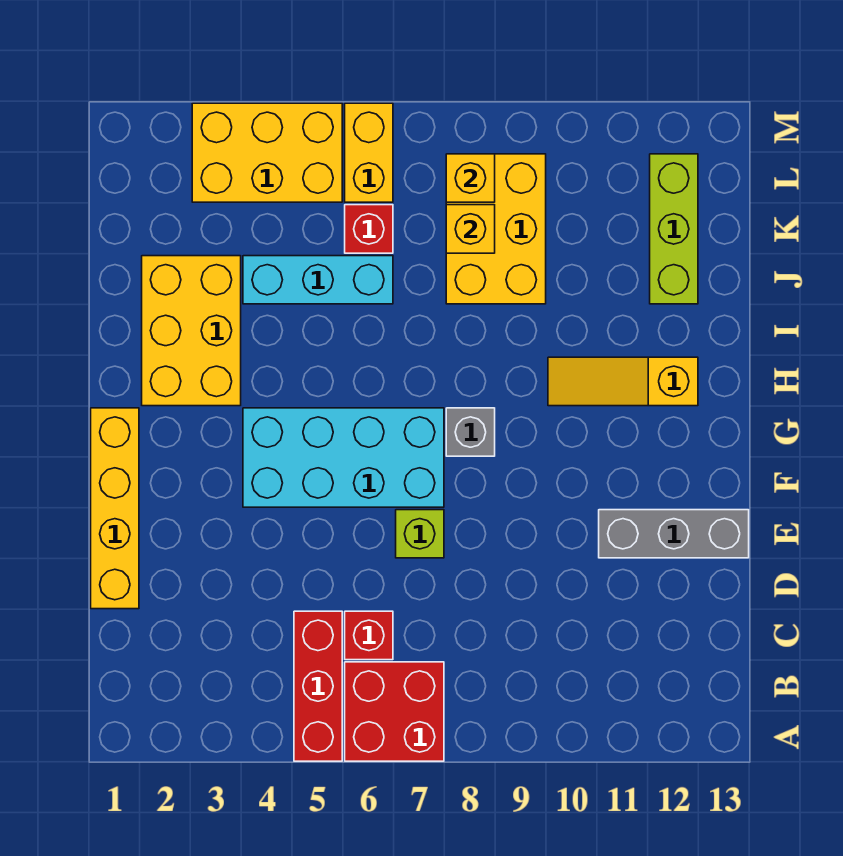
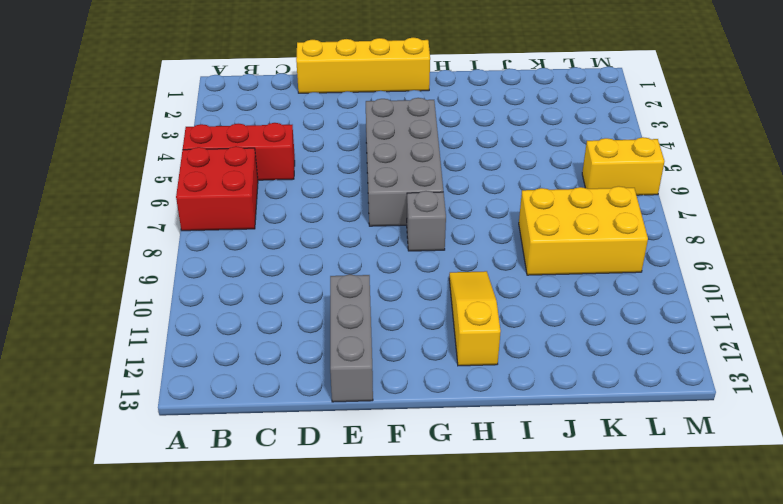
grey 2x4 brick [366,98,443,226] -> cyan 2x4 brick [243,408,444,507]
none -> red 1x1 brick [345,611,393,660]
none -> lime 1x1 brick [396,510,444,558]
none -> yellow 2x3 brick [142,256,241,406]

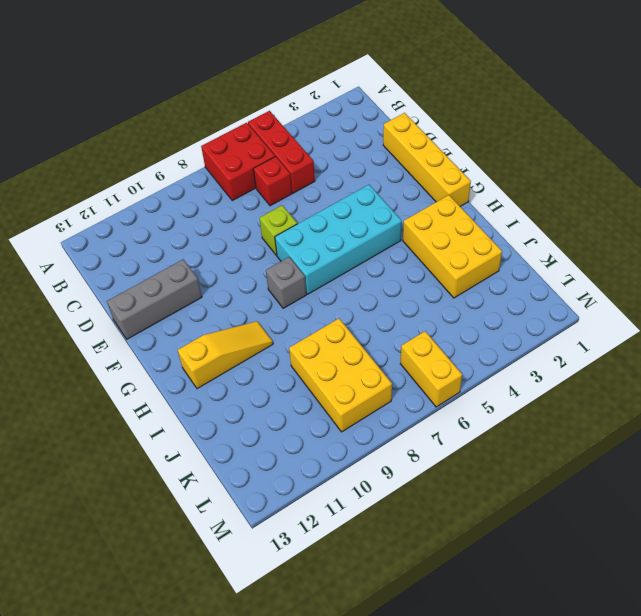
none -> cyan 1x3 brick [243,256,393,304]
none -> lime 1x3 brick [650,154,698,304]
none -> red 1x1 brick [345,205,393,253]

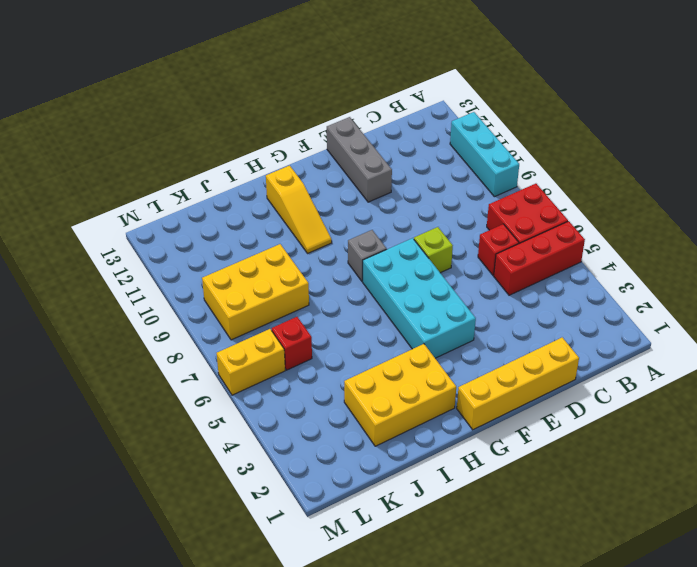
cyan 1x3 brick [450,112,519,197] -> cyan 1x3 brick moved to [243,256,393,304]
none -> lime 1x3 brick [650,154,698,304]
none -> yellow 2x3 brick [192,103,342,202]
none -> yellow 1x1 brick [446,205,495,253]

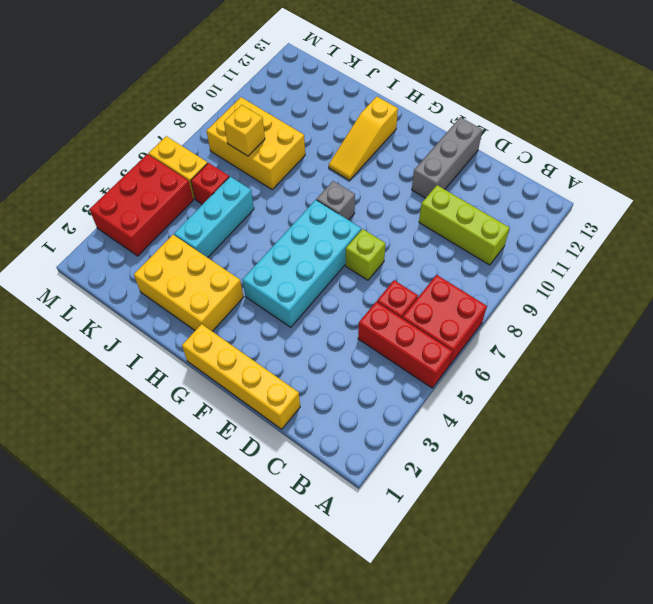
lime 1x3 brick [419,185,510,265] -> lime 1x3 brick moved to [650,154,698,304]
red 2x3 brick [90,154,193,256] -> yellow 2x3 brick [192,103,342,202]
none -> yellow 1x1 brick [446,154,495,202]

